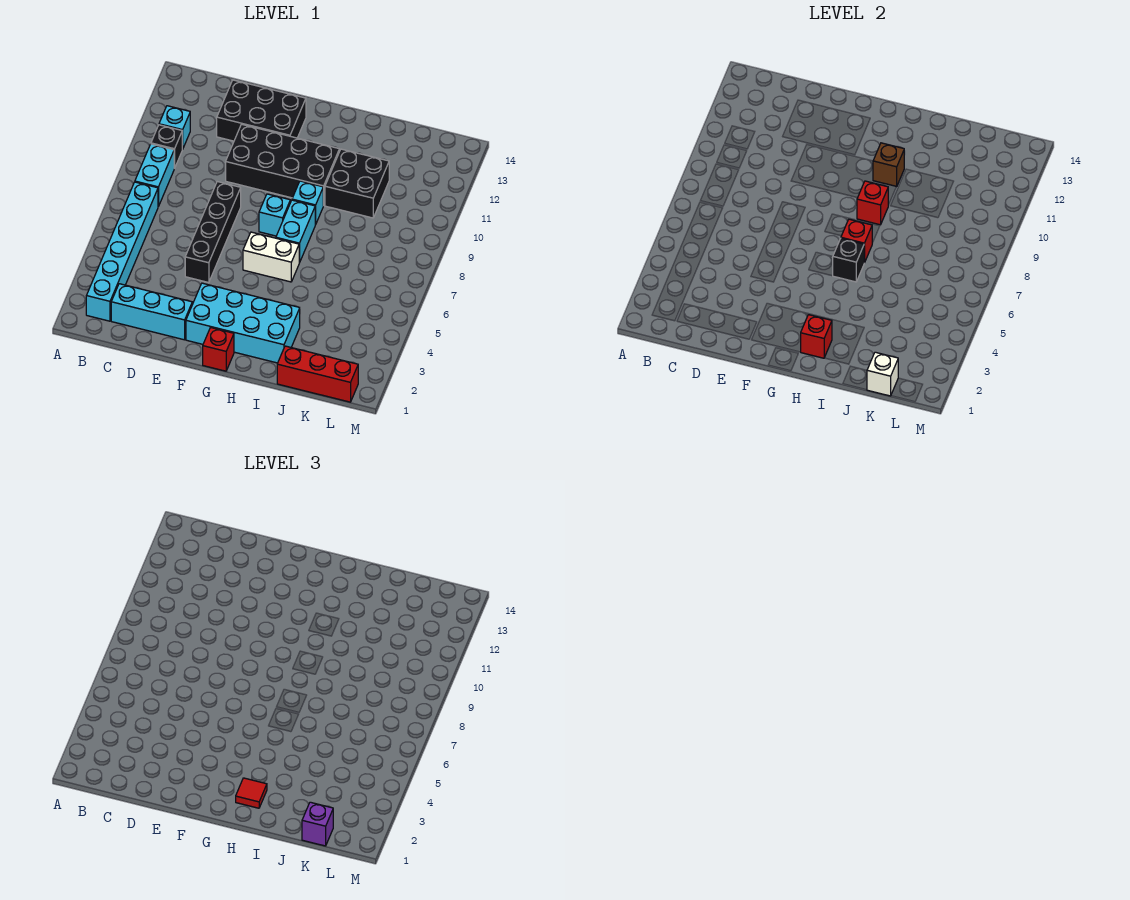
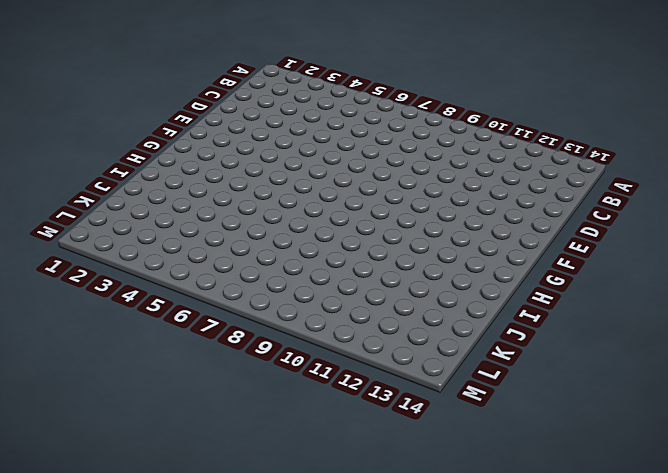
none -> cyan 1x6 brick [86,182,158,321]
none -> cyan 1x2 brick [135,144,174,206]
none -> black 1x1 brick [151,125,182,168]

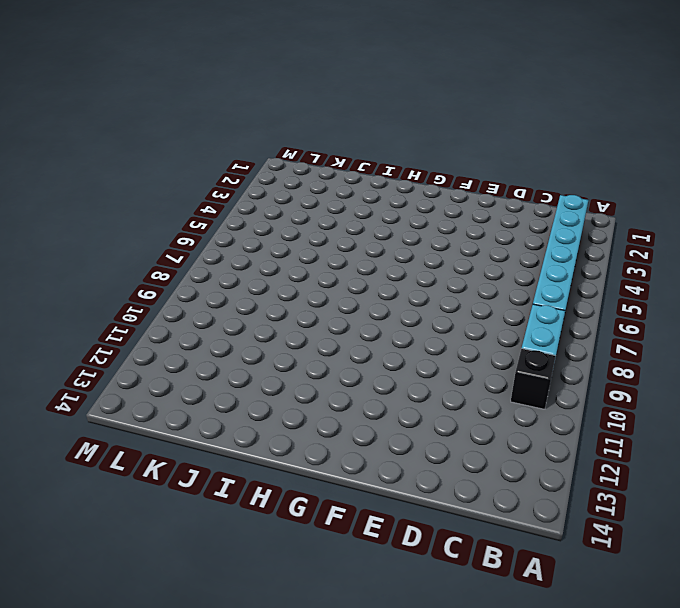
none -> cyan 1x1 brick [159,106,190,149]
none -> cyan 1x3 brick [111,284,192,340]
none -> black 2x3 brick [217,80,306,141]

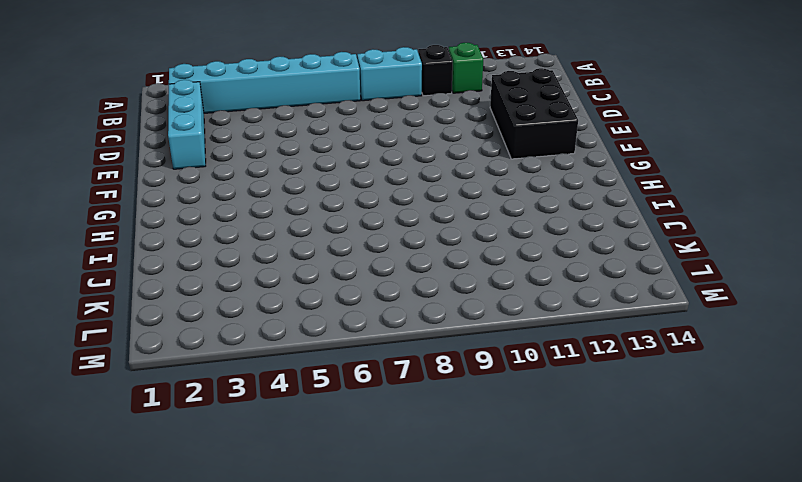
green 1x1 brick [449,43,483,93] -> cyan 1x1 brick [159,106,190,149]
none -> black 1x4 brick [185,182,241,283]
none -> black 2x4 brick [226,124,339,205]
none -> cyan 2x4 brick [186,283,300,363]

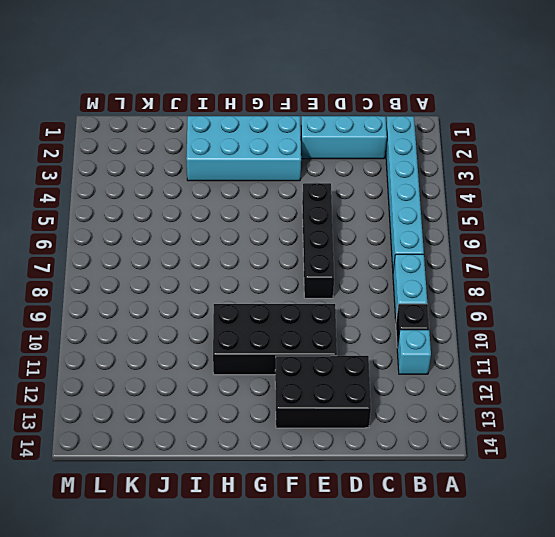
none -> red 1x1 brick [203,328,234,371]
none -> white 1x2 brick [243,232,299,282]
none -> cyan 1x1 brick [259,194,290,236]

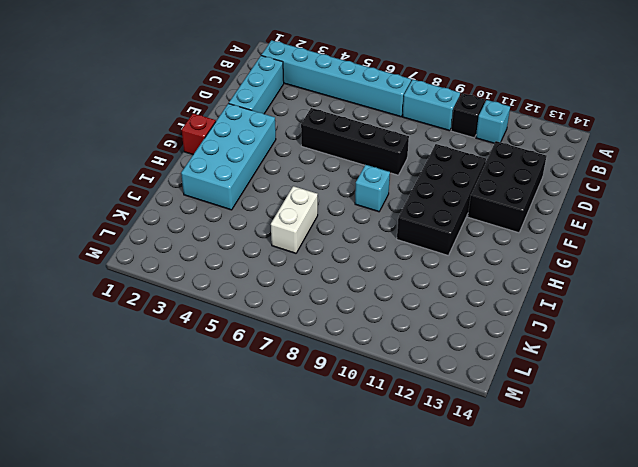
white 1x2 brick [271,186,318,253] -> white 1x2 brick moved to [243,232,299,282]
none -> cyan 1x2 brick [276,200,315,263]
none -> cyan 1x1 brick [292,181,324,225]
none -> black 2x2 brick [325,149,389,218]

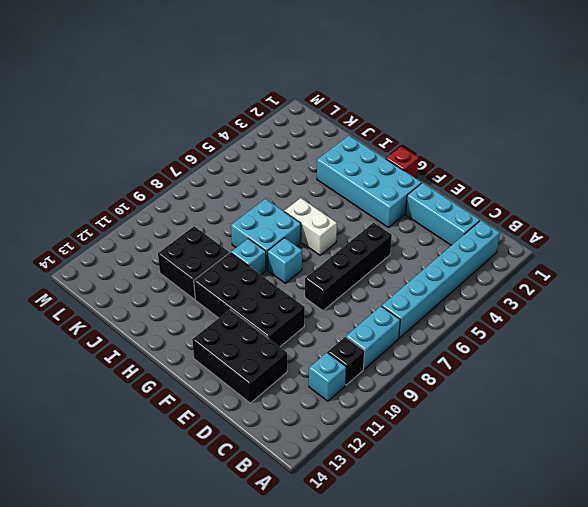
cyan 2x2 brick [231,199,301,270] -> cyan 1x2 brick [276,200,315,263]
none -> red 1x3 brick [277,346,358,402]
none -> red 1x1 brick [801,315,832,358]
none -> black 1x1 brick [833,238,864,282]

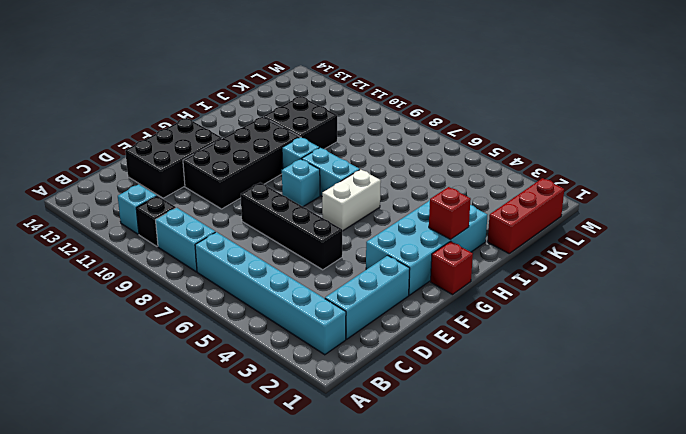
none -> black 1x1 brick [833,238,864,282]
none -> red 1x1 brick [841,219,872,263]
none -> red 1x1 brick [857,181,888,225]

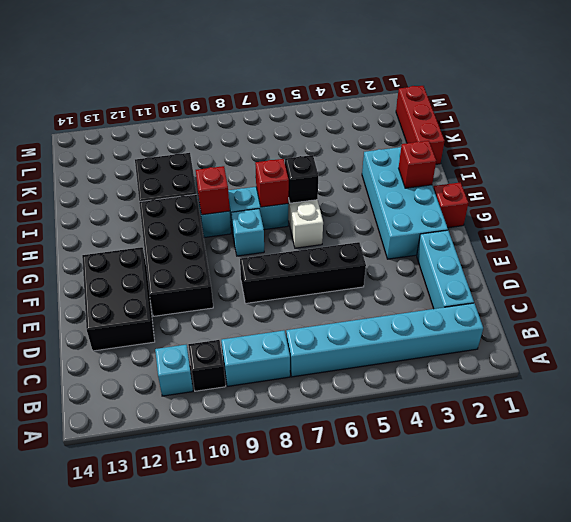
none -> brown 1x1 brick [873,143,904,187]
none -> white 1x1 brick [867,352,898,396]
none -> red 1x1 tile [236,778,267,808]

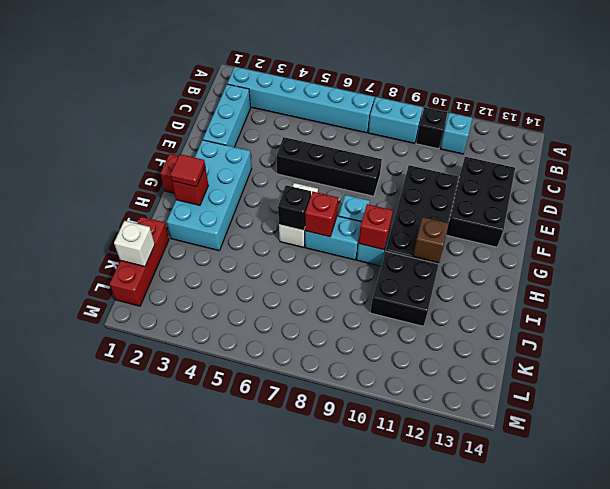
none -> purple 1x1 brick [302,802,333,846]

